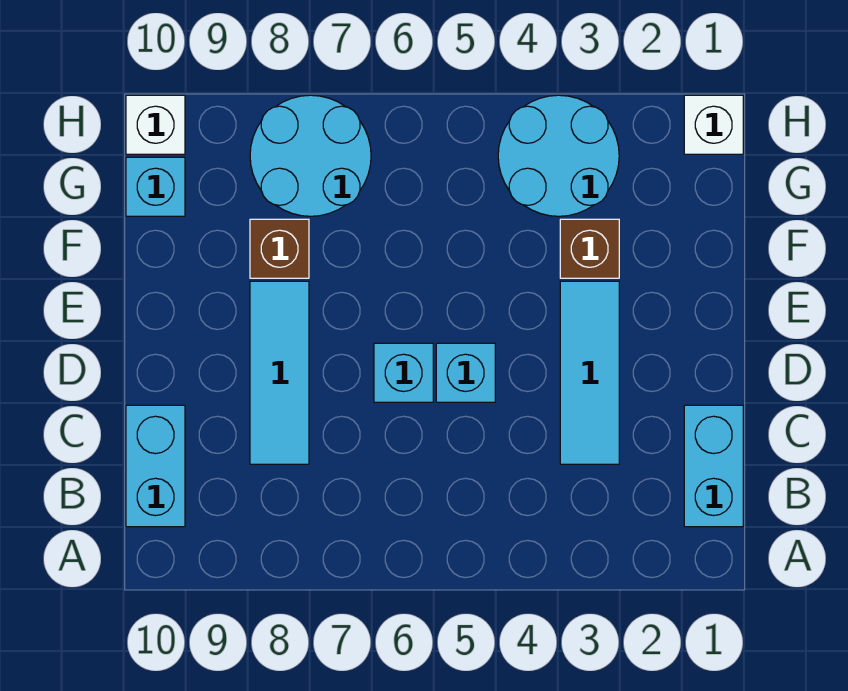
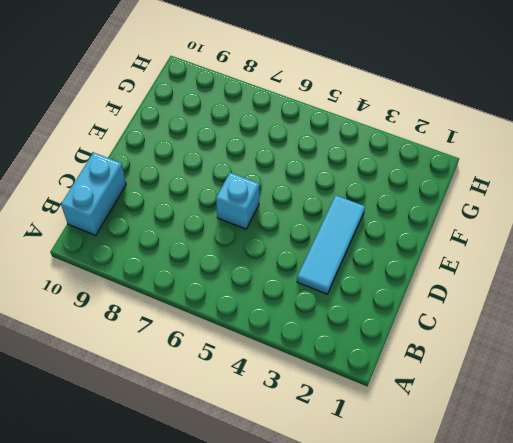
none -> cyan 1x2 brick [684,405,743,527]
none -> cyan 1x3 tile [250,281,309,464]
none -> cyan 1x1 brick [436,343,495,402]

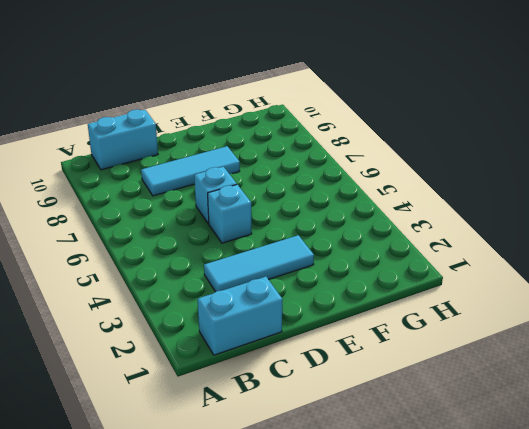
none -> brown 1x1 brick [560,219,619,278]
none -> brown 1x1 brick [250,219,309,278]
none -> cyan 2x2 round brick [498,95,619,216]

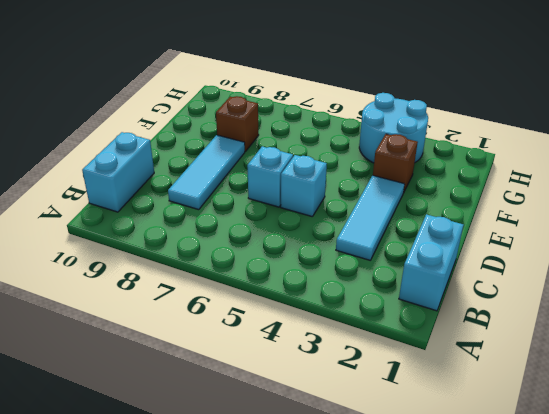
none -> cyan 2x2 round brick [250,95,371,216]
none -> cyan 1x1 brick [126,157,185,216]
none -> white 1x1 brick [684,95,743,154]

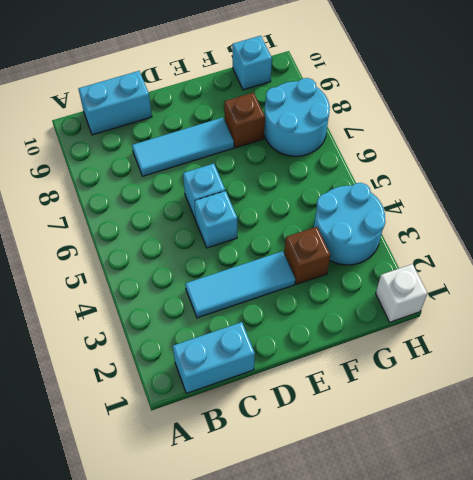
none -> white 1x1 brick [126,95,185,154]

